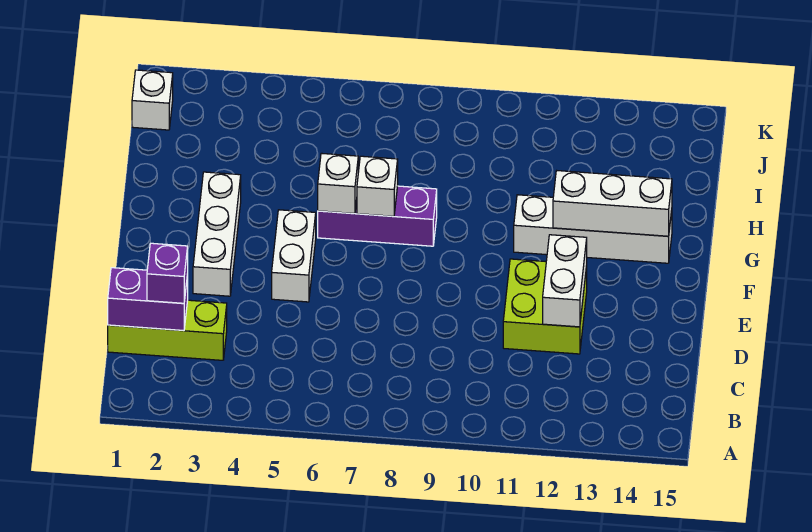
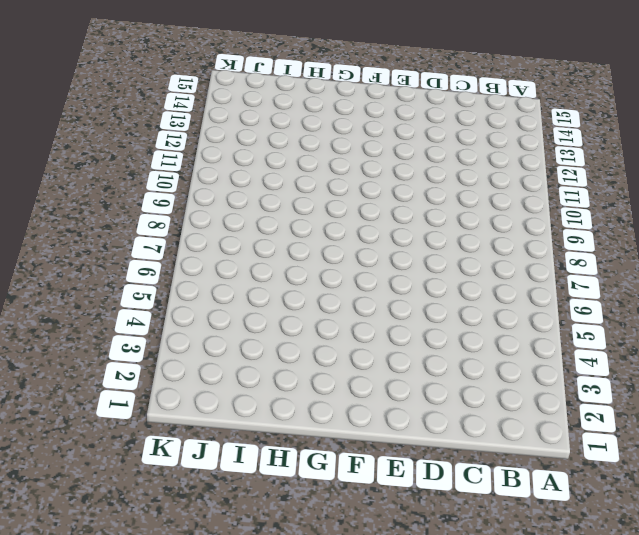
none -> lime 1x3 brick [108,300,227,360]
none -> lime 2x2 brick [503,259,587,354]
none -> white 1x3 brick [193,172,241,296]

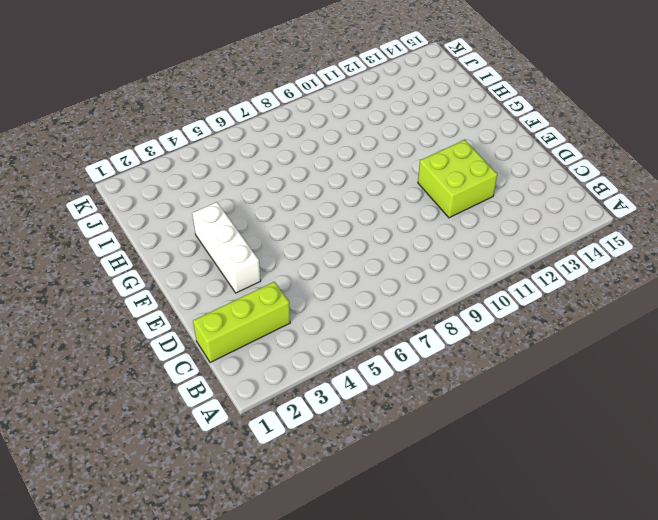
none -> white 1x2 brick [272,210,316,302]
none -> purple 1x3 brick [318,186,437,246]
none -> white 1x4 brick [514,195,672,263]

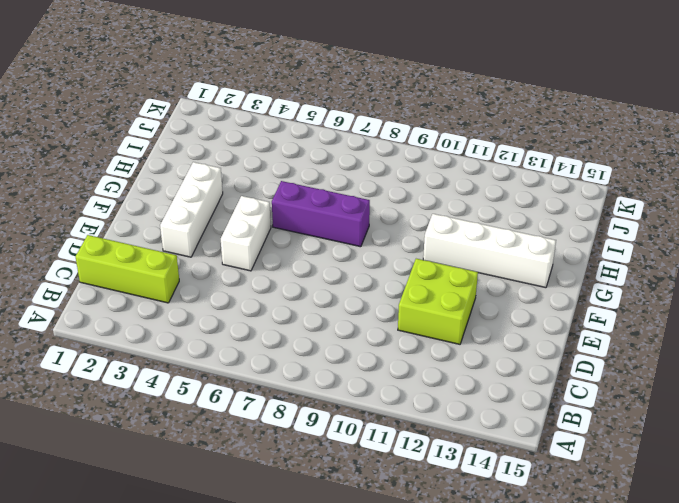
none -> white 1x1 brick [132,70,173,130]
none -> purple 1x2 brick [108,268,188,331]
none -> white 1x2 brick [543,235,587,327]

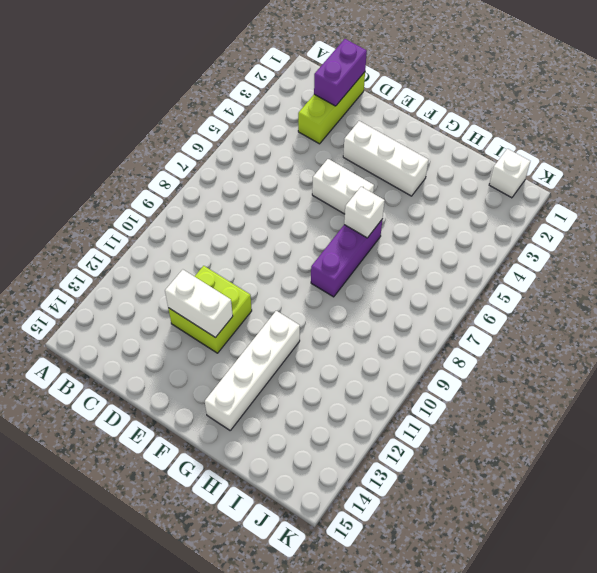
none -> white 1x1 brick [357,156,398,216]
none -> white 1x3 brick [553,171,672,236]
none -> purple 1x1 brick [147,243,188,303]

